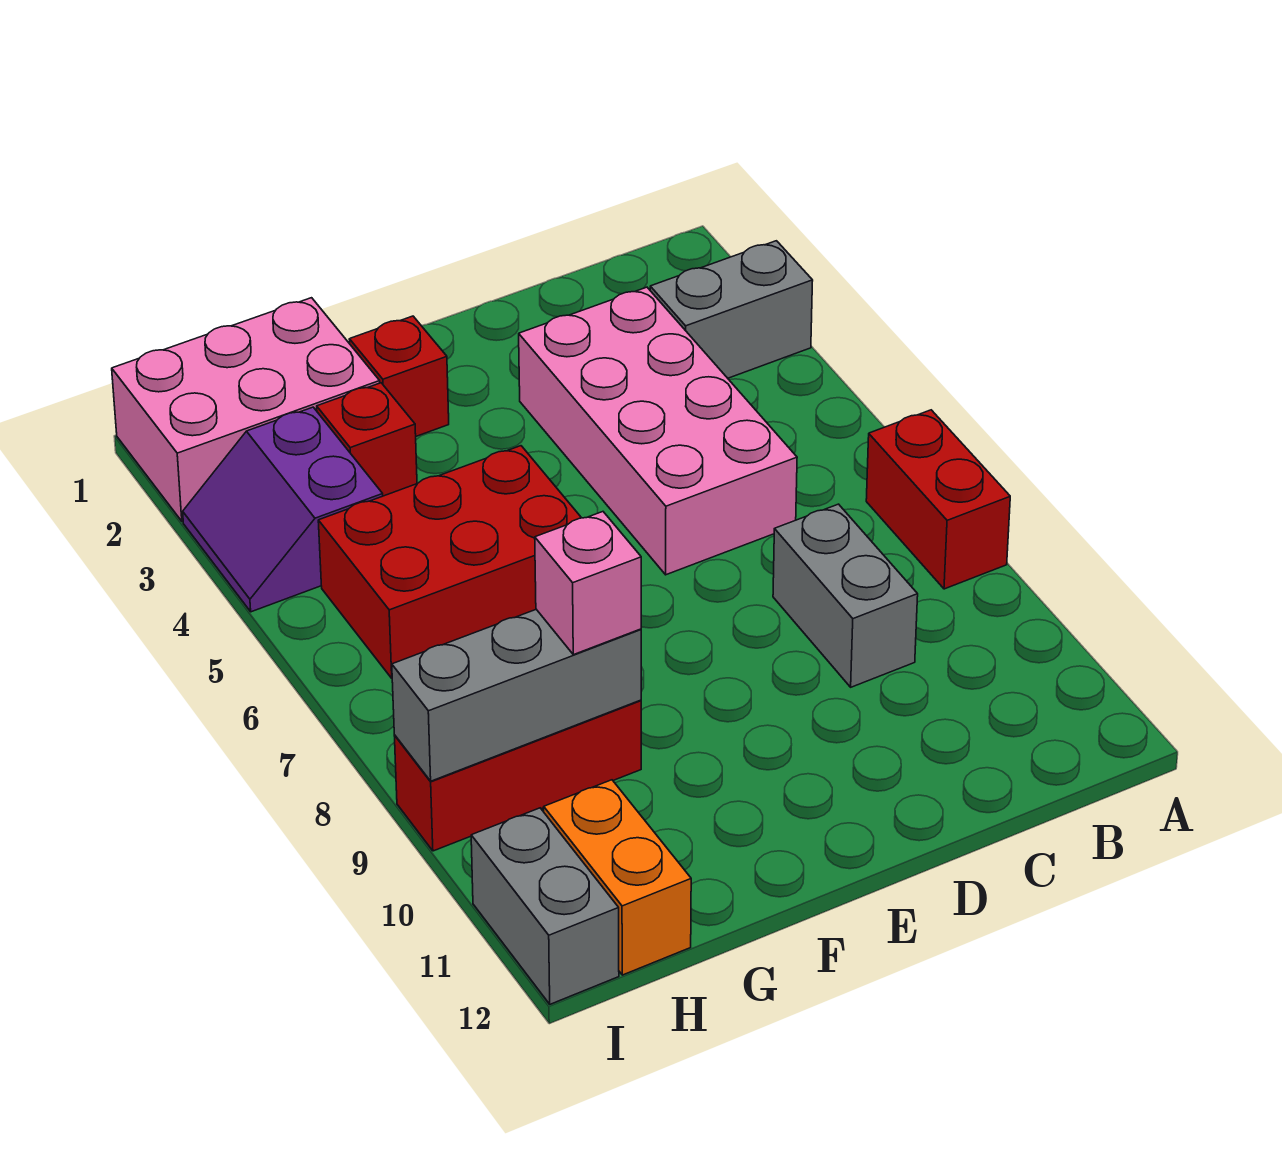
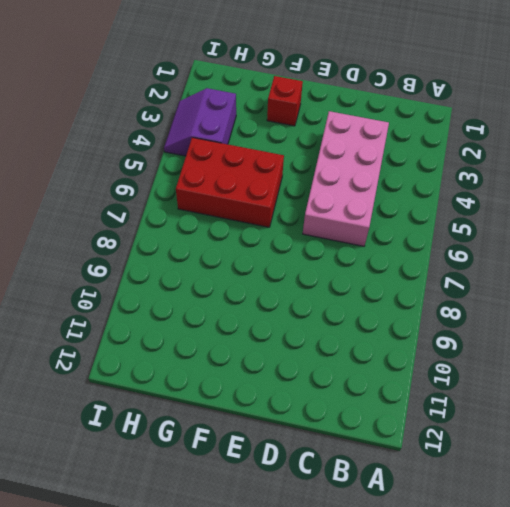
none -> grey 1x2 brick [650,241,813,378]
none -> red 1x2 brick [866,410,1010,589]
none -> grey 1x2 brick [773,504,918,687]

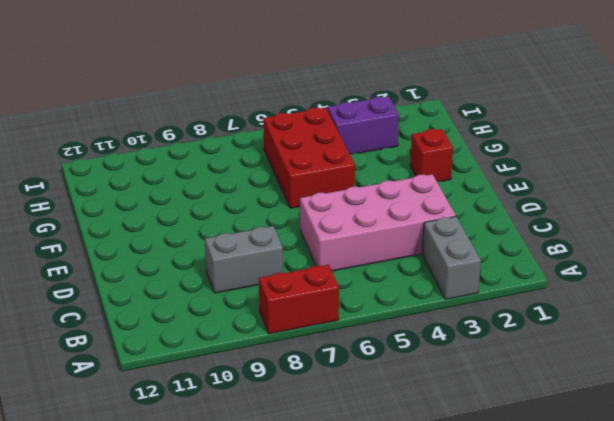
none -> pink 2x3 brick [112,298,380,521]
none -> red 1x1 brick [317,383,417,496]
none -> red 1x3 brick [394,700,641,851]

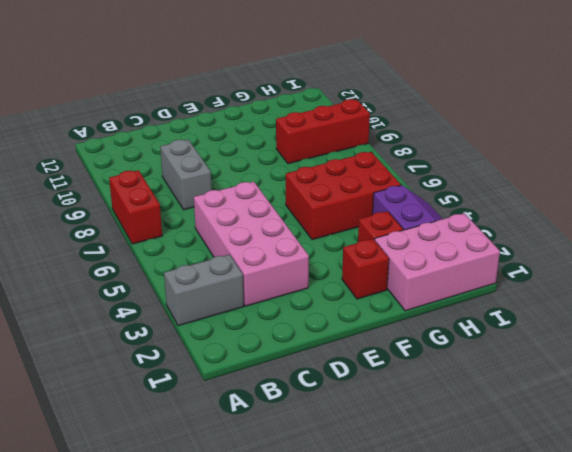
none -> orange 1x2 brick [544,780,691,975]
none -> grey 1x2 brick [471,808,619,1004]
none -> grey 1x3 brick [392,609,641,781]

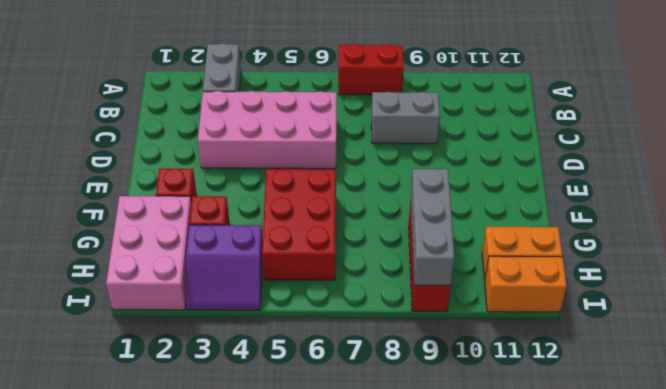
orange 1x2 brick [485,256,567,312] -> grey 1x2 brick [471,808,619,1004]
none -> pink 1x1 brick [535,512,641,655]

